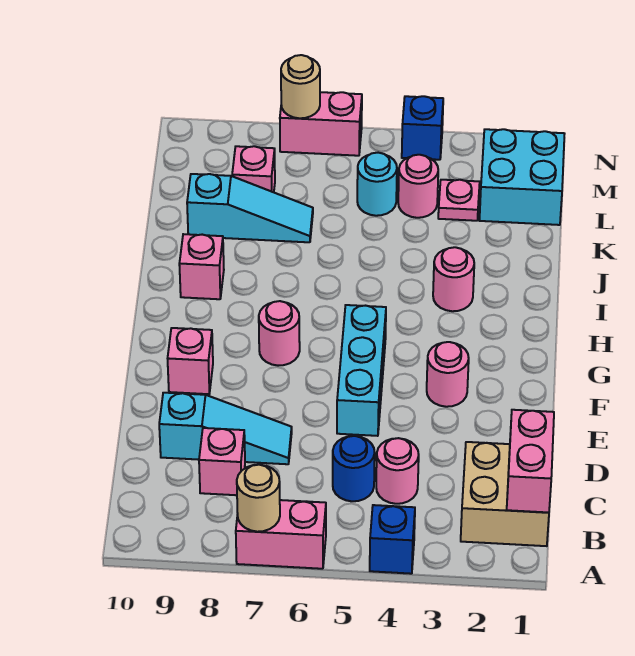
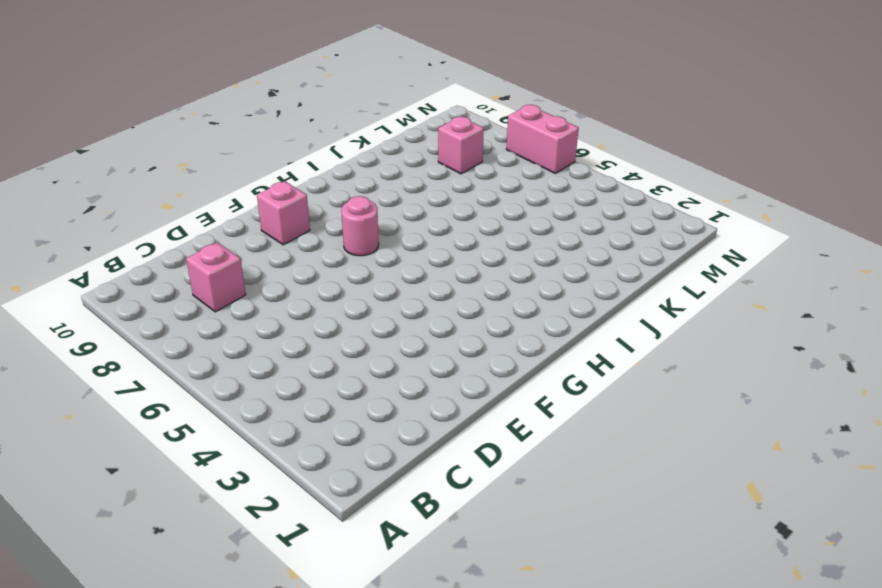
none -> blue 1x1 brick [370,505,415,574]
none -> pink 1x2 brick [236,500,326,569]
none -> tan 2x2 brick [461,442,549,546]

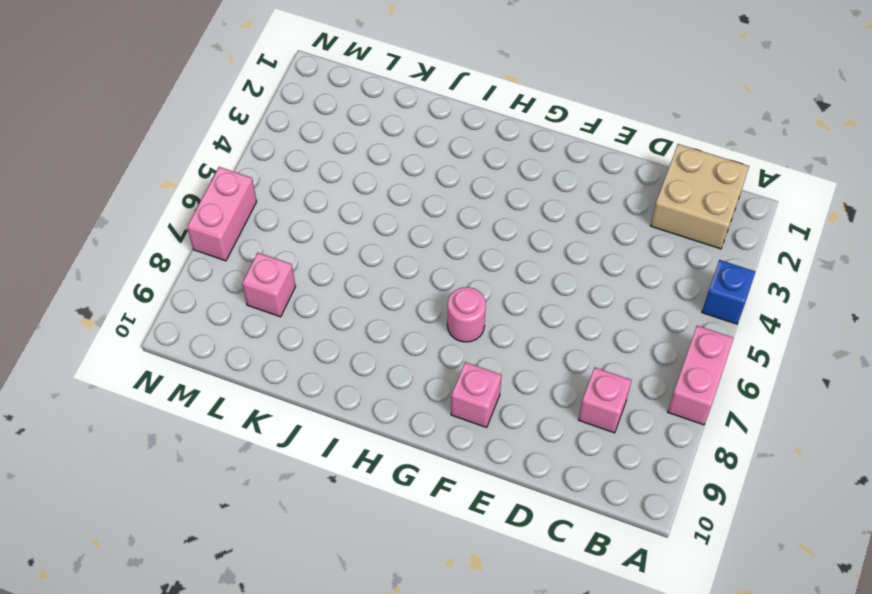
none -> pink 1x1 round brick [376,438,419,504]
none -> blue 1x1 round brick [333,436,375,501]
none -> cyan 1x3 slope [159,393,292,464]

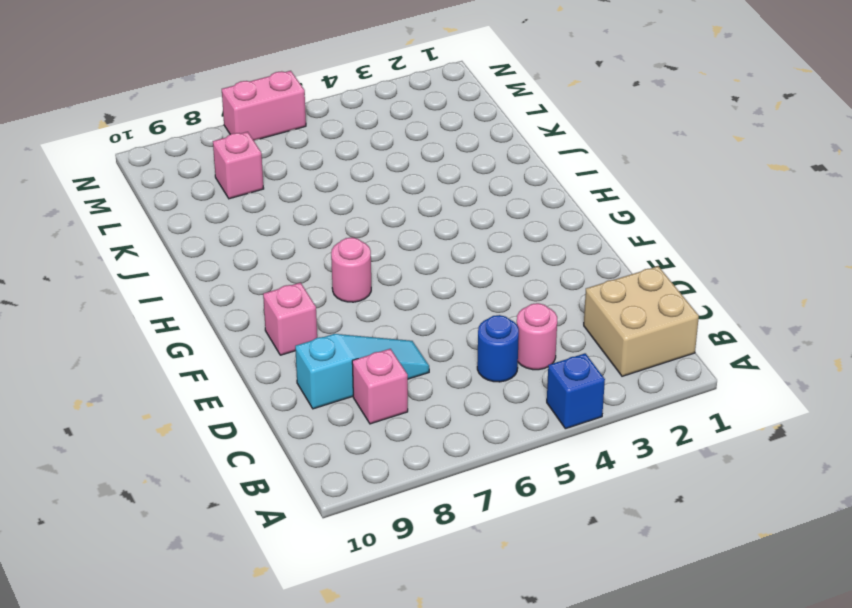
none -> pink 1x2 brick [236,500,326,569]
none -> cyan 1x3 brick [337,305,386,436]
none -> pink 1x1 round brick [427,342,469,407]

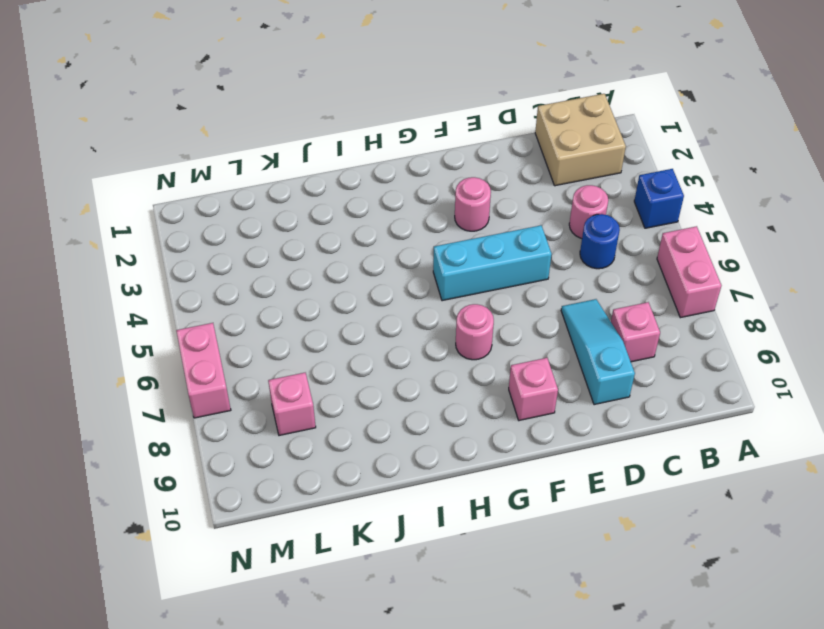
none -> pink 1x1 round brick [433,247,474,311]
none -> pink 1x1 brick [179,234,224,299]
none -> cyan 1x3 slope [187,174,313,242]

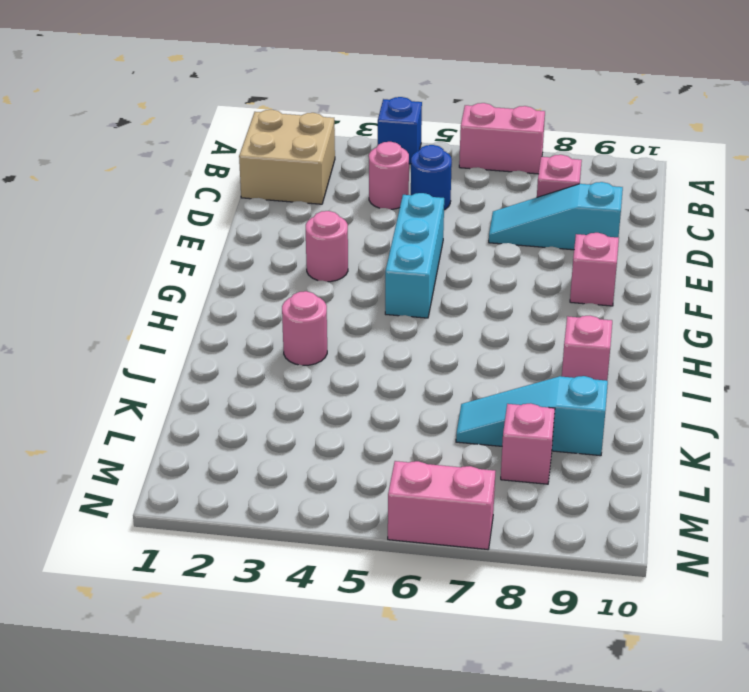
none -> pink 1x1 round brick [259,301,300,366]
none -> cyan 2x2 brick [480,129,564,225]
none -> pink 1x1 plate [438,180,480,221]

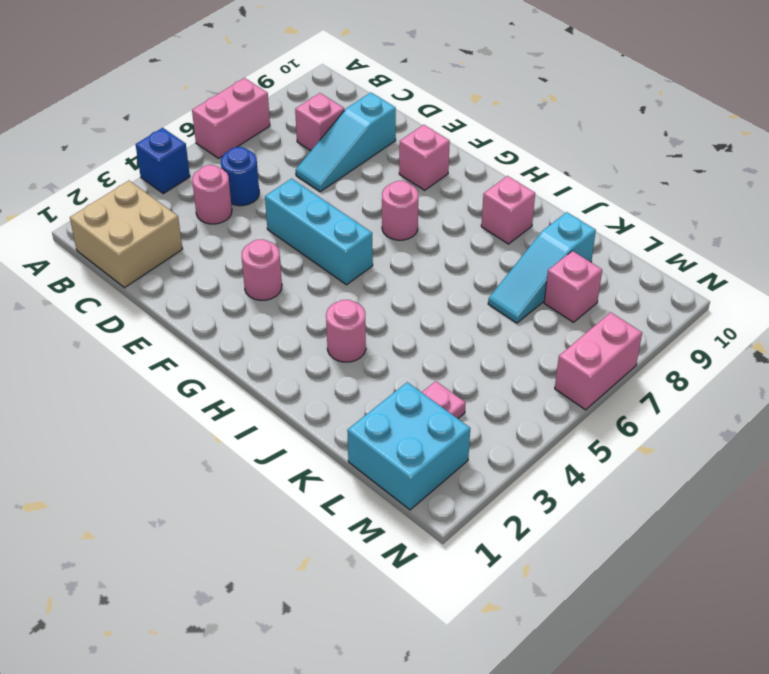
none -> pink 1x1 round brick [398,155,438,218]
none -> cyan 1x1 round brick [357,153,397,216]
none -> blue 1x1 brick [402,96,443,160]

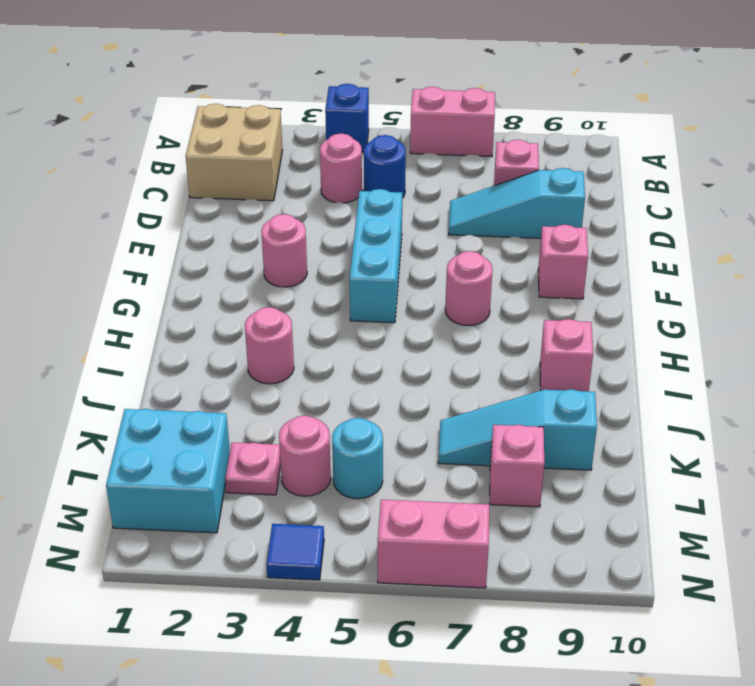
blue 1x1 tile [266,524,324,580] -> blue 1x1 brick [402,96,443,160]
none -> tan 1x1 round brick [237,465,280,532]
none -> pink 1x2 brick [507,410,554,513]
none -> tan 1x1 round brick [281,55,320,118]

